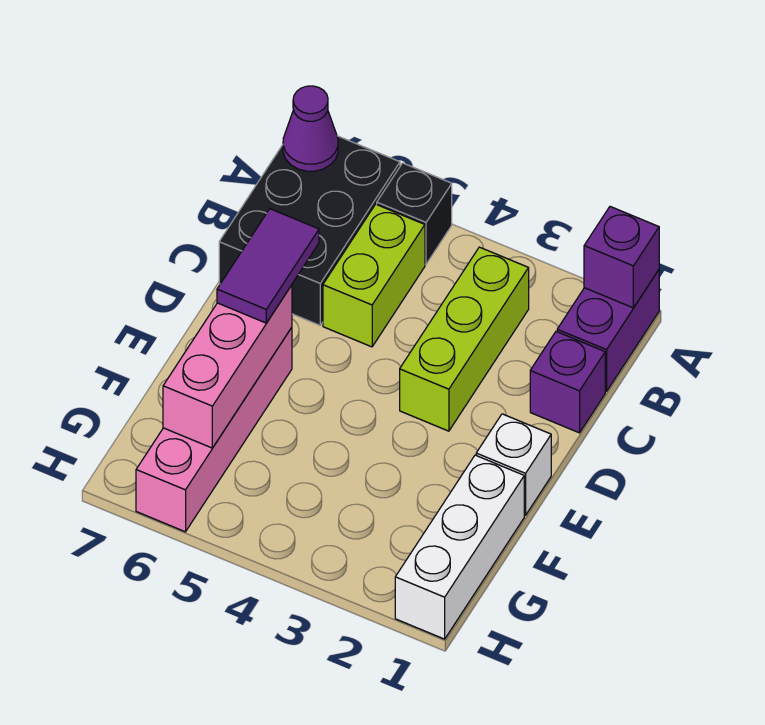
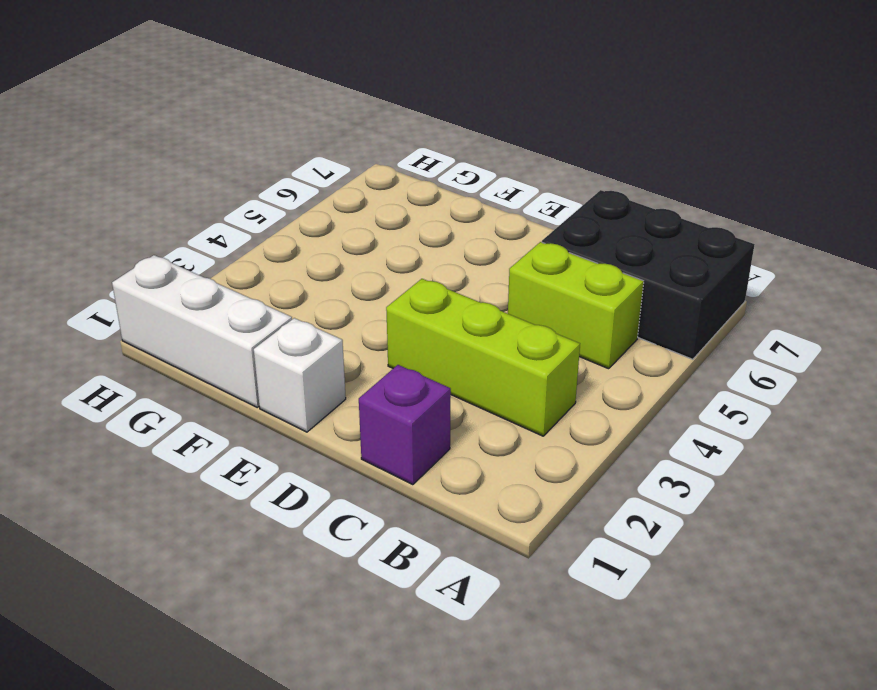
none -> purple 1x2 brick [557,270,659,392]
none -> black 1x1 brick [377,163,452,264]
none -> pink 1x4 brick [136,328,292,532]

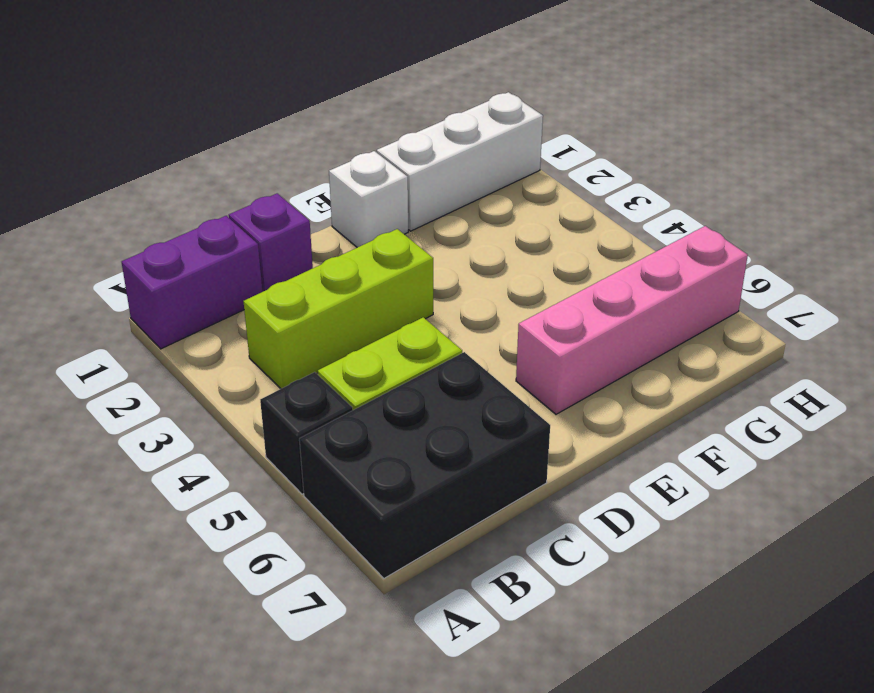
none -> purple 1x1 brick [584,207,659,308]
none -> purple 1x1 cone [283,86,338,171]
none -> pink 1x3 brick [163,285,292,448]

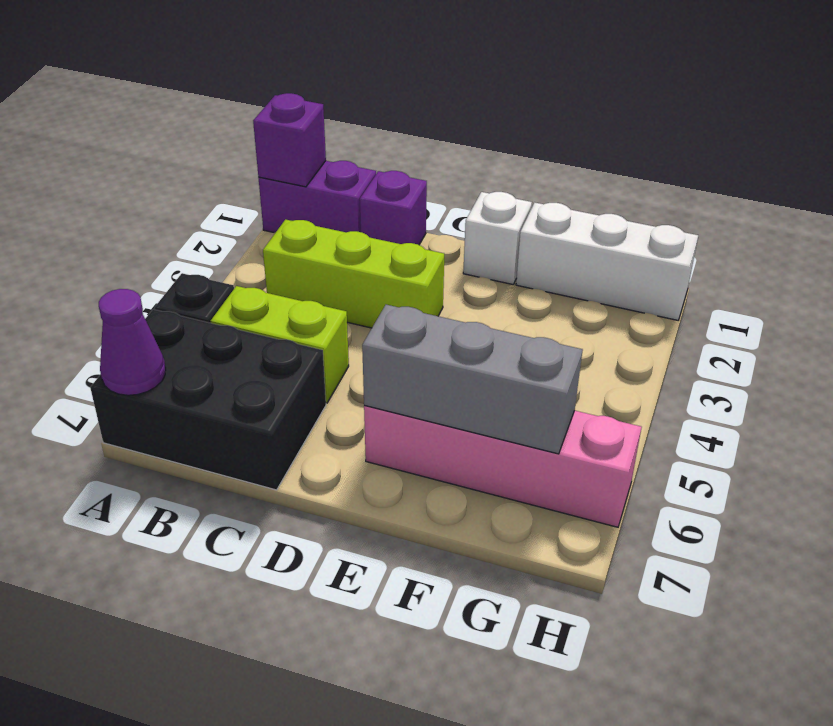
grey 1x3 brick [362,305,583,454] -> pink 1x3 brick [163,285,292,448]
none -> purple 1x2 tile [217,209,319,323]

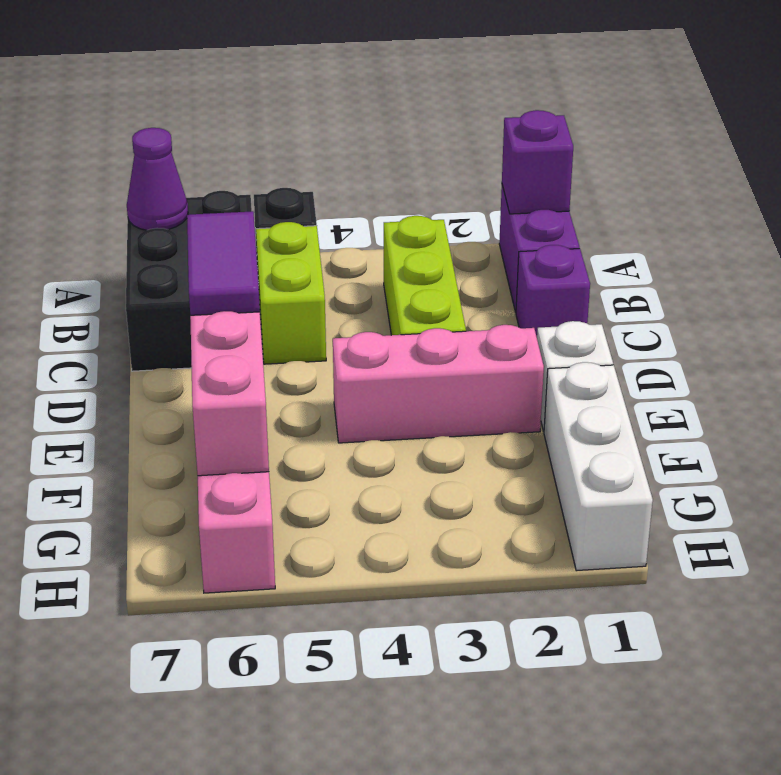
pink 1x3 brick [333,325,544,443] -> none

